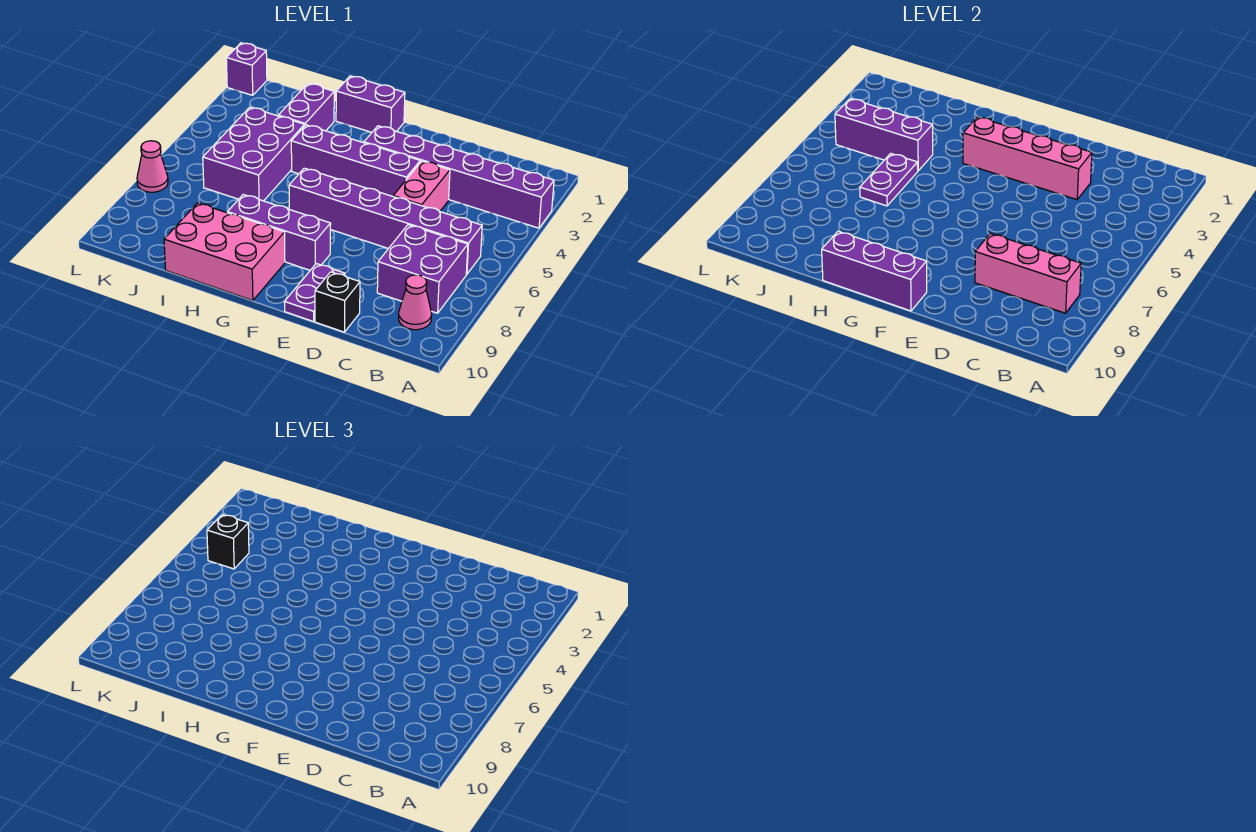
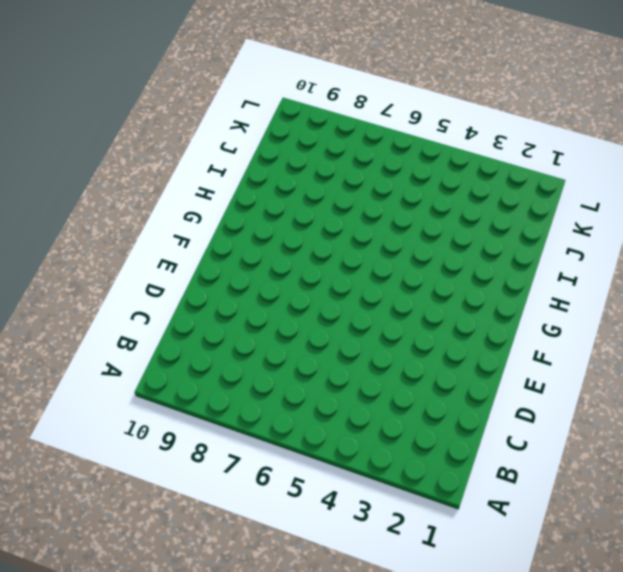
none -> purple 1x6 brick [364,126,554,228]
none -> purple 1x6 brick [289,168,482,274]
none -> purple 2x2 brick [377,225,468,313]

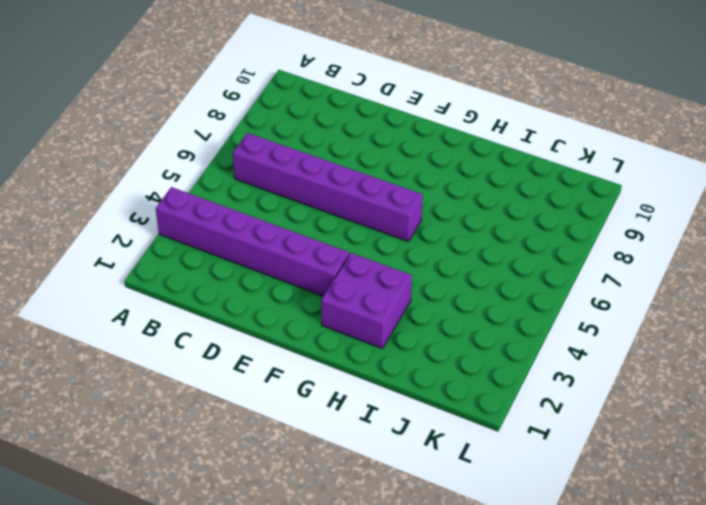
purple 2x2 brick [321,253,412,349] -> purple 2x2 brick moved to [377,225,468,313]
none -> pink 1x1 cone [399,275,431,330]
none -> pink 1x2 brick [393,161,450,212]
none -> black 1x1 brick [315,272,360,332]

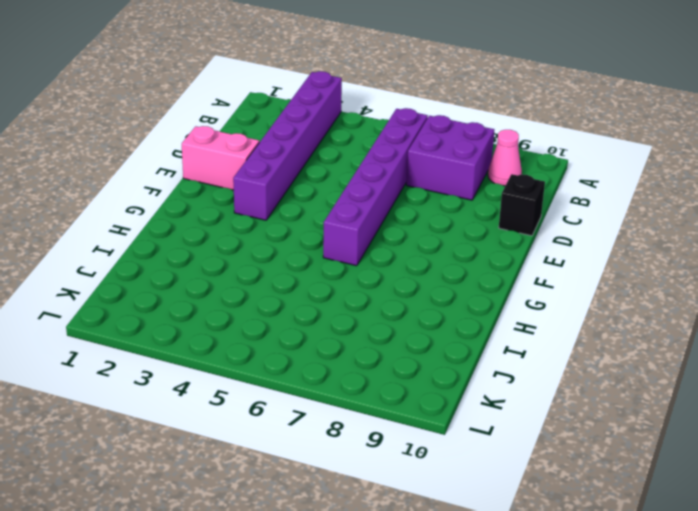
pink 1x2 brick [182,126,259,190] -> pink 1x2 brick moved to [393,161,450,212]
none -> purple 1x4 brick [291,125,420,196]
none -> purple 1x2 plate [285,264,345,322]
none -> purple 1x3 brick [228,194,331,270]

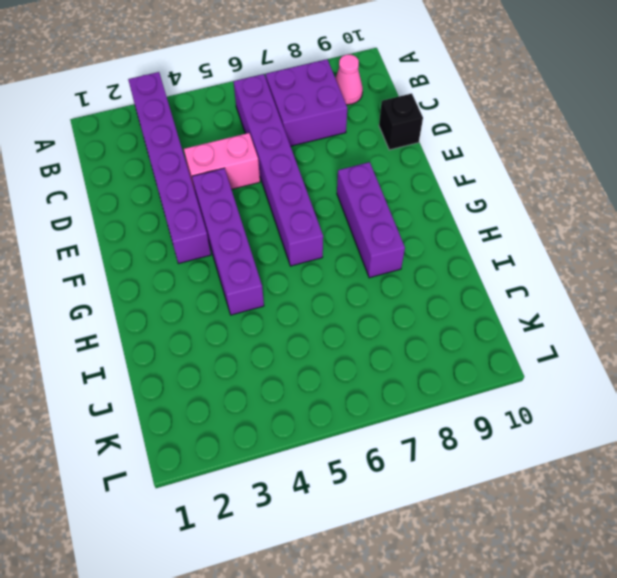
none -> purple 1x2 plate [285,264,345,322]
none -> purple 1x2 brick [336,76,405,132]
none -> pink 2x3 brick [164,203,285,301]

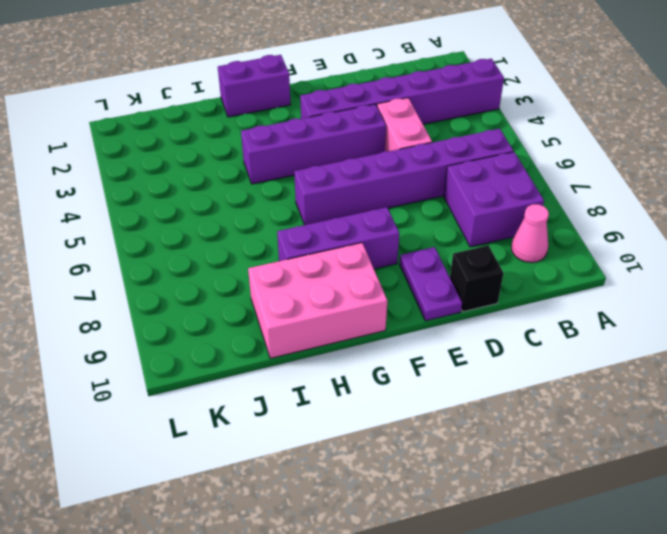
none -> purple 1x2 brick [278,84,334,131]
none -> purple 2x3 brick [203,107,305,201]
none -> purple 1x1 brick [226,43,267,95]

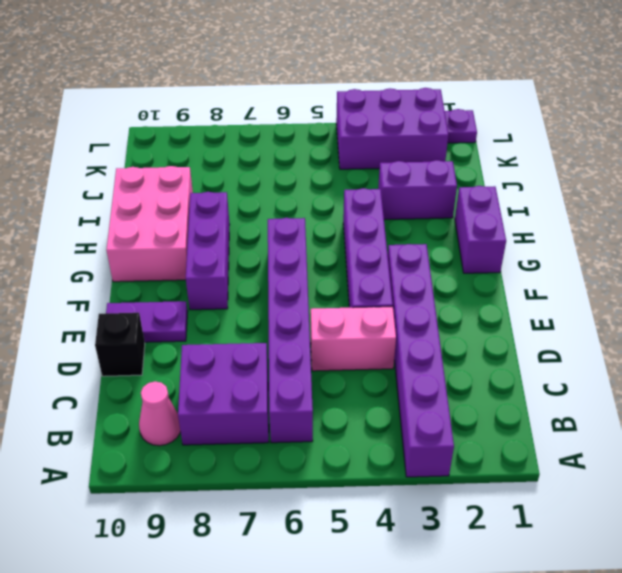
purple 2x3 brick [336,88,448,169] -> purple 2x3 brick moved to [203,107,305,201]
purple 1x1 plate [445,109,477,143] -> purple 1x1 brick [226,43,267,95]
none -> pink 1x1 cone [137,141,168,192]
none -> pink 1x3 brick [975,233,1081,313]
none -> pink 1x4 brick [963,117,1092,200]

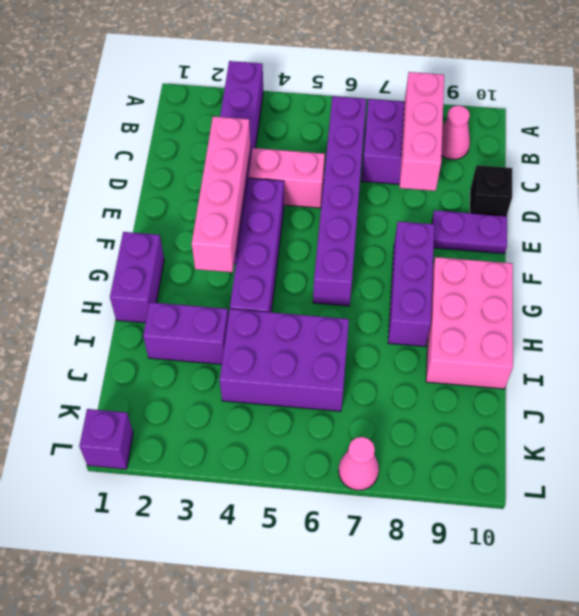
none -> purple 1x3 brick [822,231,927,311]
none -> purple 1x3 brick [835,99,933,171]
none -> purple 1x2 plate [860,153,918,206]

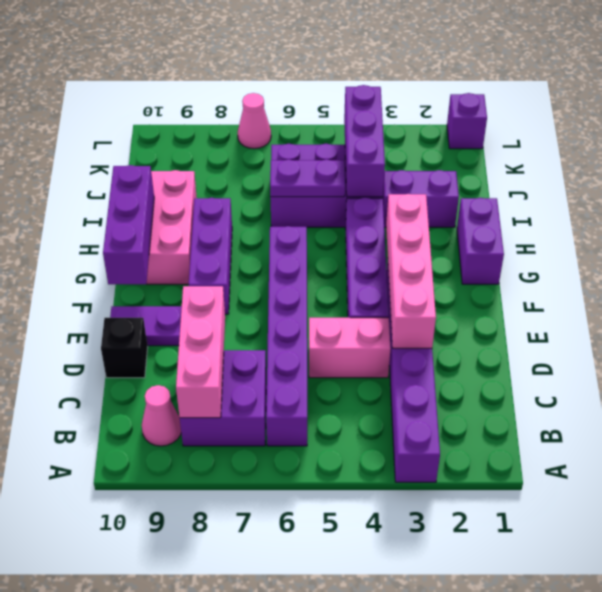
none -> black 1x1 brick [207,515,249,569]

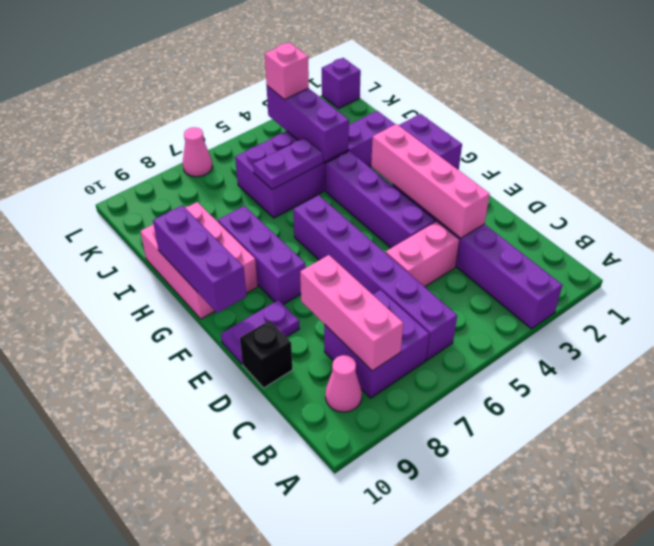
pink 1x1 brick [265,42,309,99] -> black 1x1 brick [207,515,249,569]

